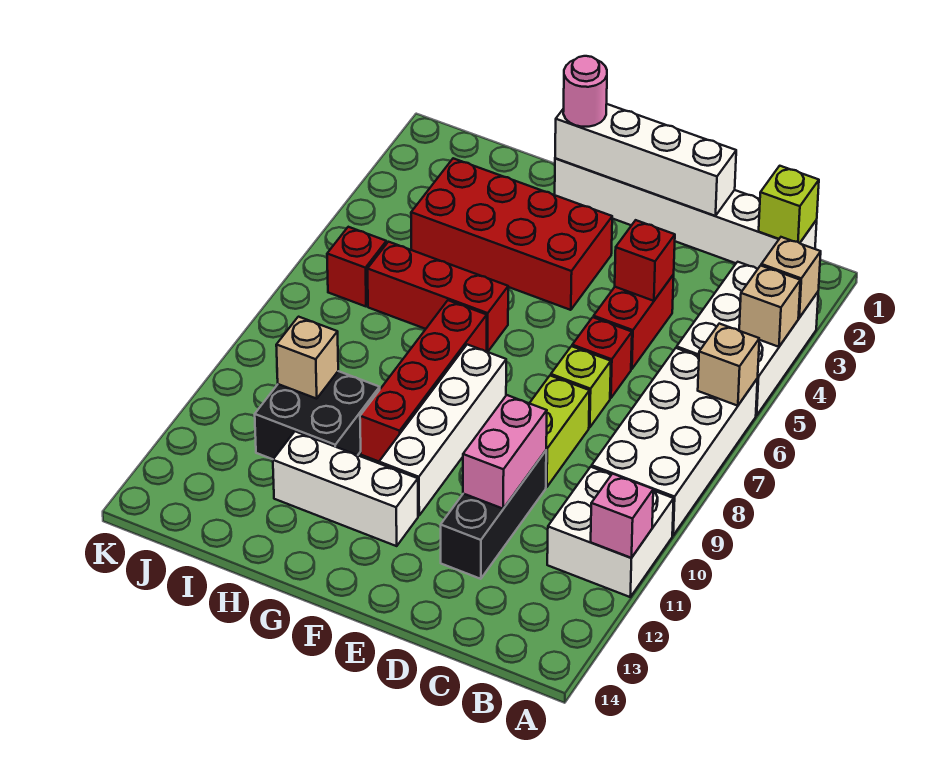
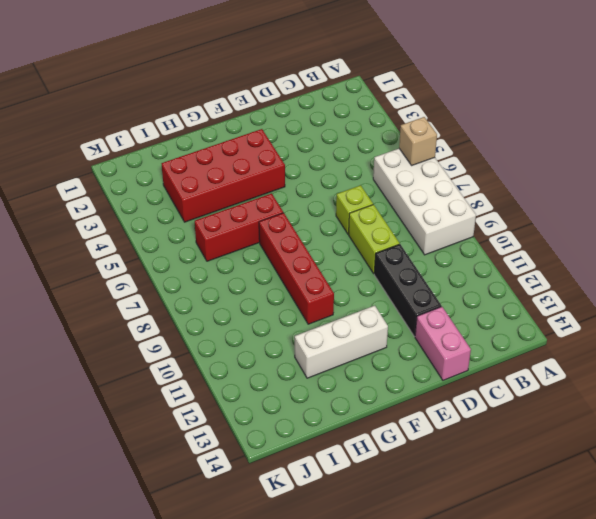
pink 1x2 brick [415,307,471,380] -> pink 1x2 brick moved to [463,395,547,509]
none -> white 2x3 brick [677,262,818,415]
none -> white 2x2 brick [547,467,674,597]
none -> white 1x6 brick [555,158,817,269]

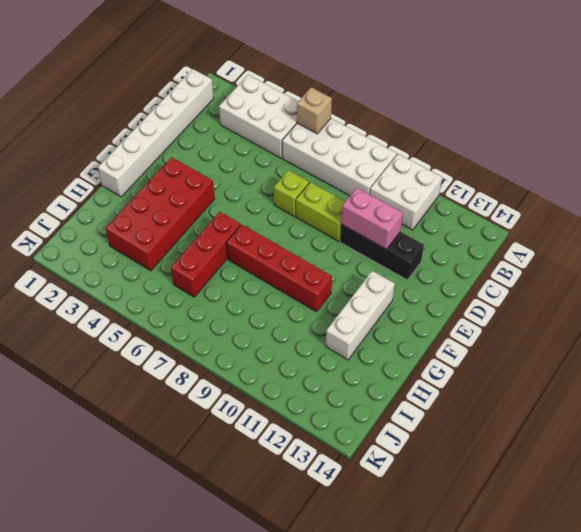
none -> red 1x2 brick [594,275,674,369]
none -> red 1x1 brick [572,317,632,398]
none -> white 1x4 brick [379,345,506,516]

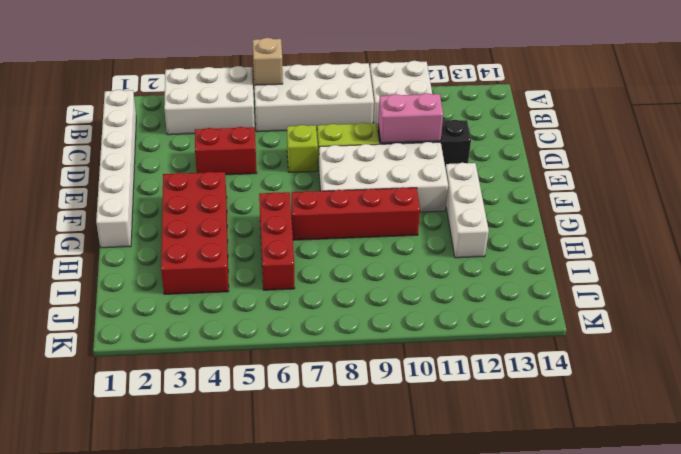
white 2x4 brick [319,142,448,212] -> white 1x4 brick [379,345,506,516]
none -> red 1x1 brick [572,317,632,398]
none -> black 2x2 brick [255,371,380,459]
none -> red 1x1 brick [327,227,386,306]

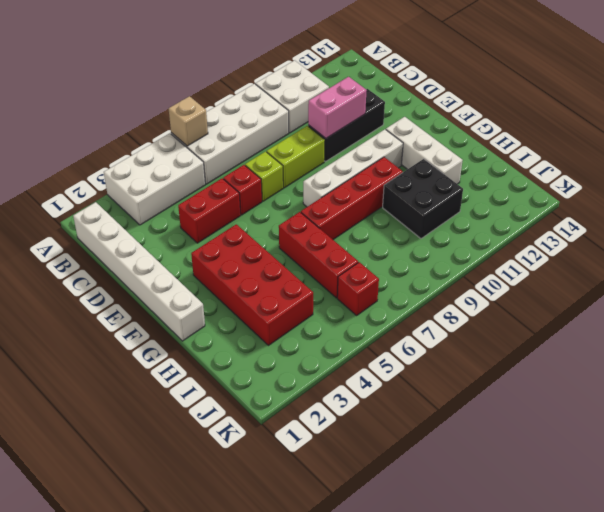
none -> tan 1x1 brick [761,237,821,318]
none -> tan 1x1 brick [739,266,800,347]
none -> pink 1x1 brick [591,474,653,558]

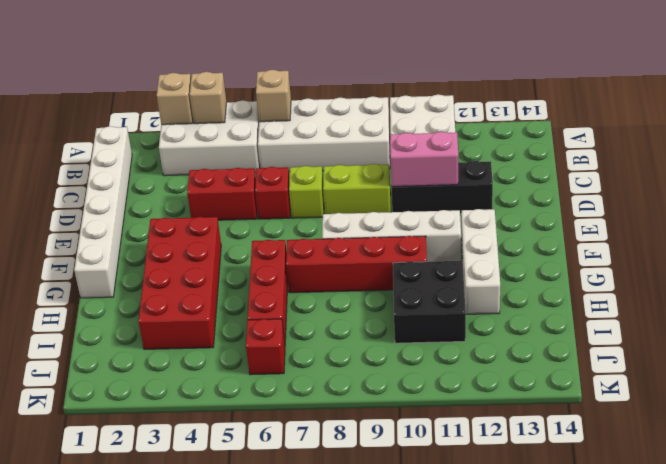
none -> pink 1x1 brick [591,474,653,558]
none -> lime 1x1 brick [759,166,819,243]
none -> white 1x4 brick [555,104,736,216]

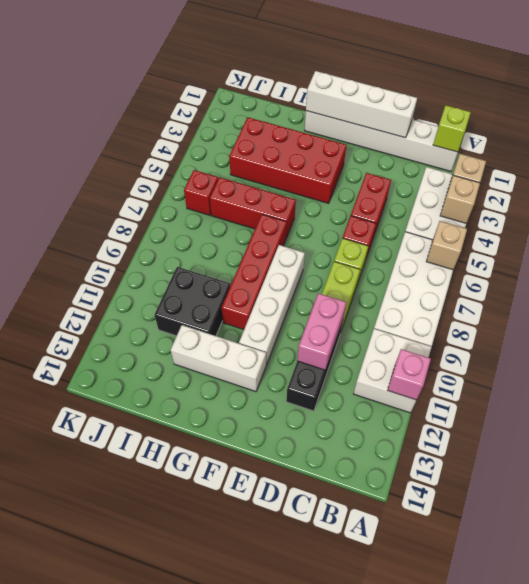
none -> red 1x1 brick [615,220,675,301]
none -> tan 1x1 brick [276,317,338,399]
none -> pink 1x1 round brick [563,56,607,127]

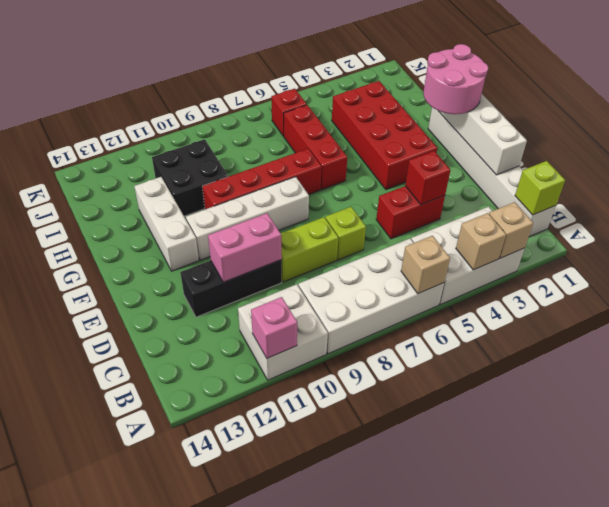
pink 2x2 round brick [423,44,488,114] -> pink 1x1 round brick [563,56,607,127]
none -> red 1x1 brick [572,317,632,398]
none -> tan 1x1 brick [276,317,338,399]

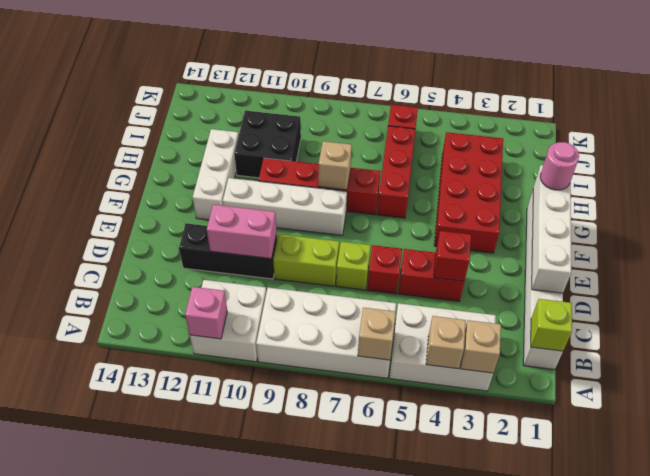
tan 1x1 brick [318,141,352,190] -> tan 1x1 brick moved to [276,317,338,399]

